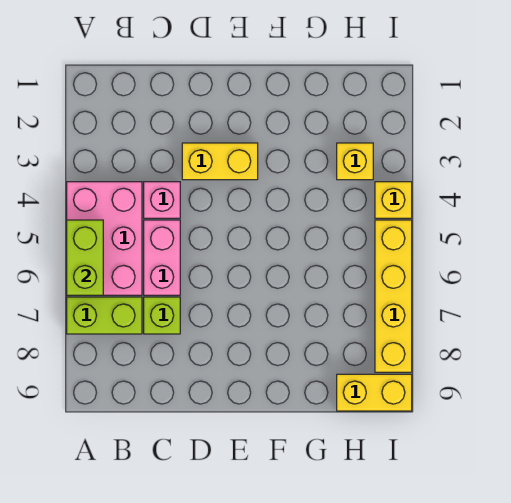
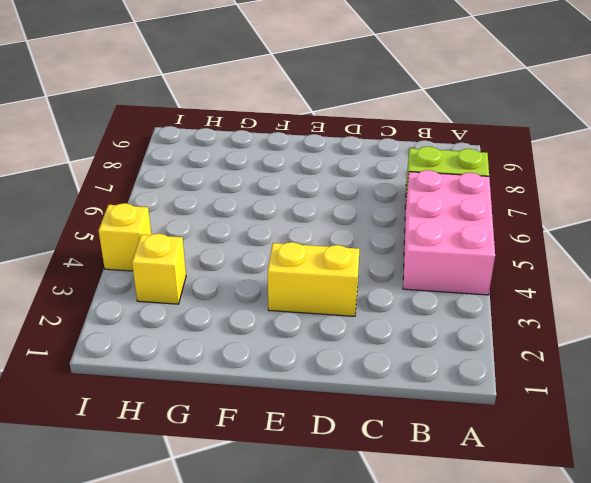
none -> pink 1x1 brick [144,182,180,218]
none -> pink 1x2 brick [144,220,180,295]

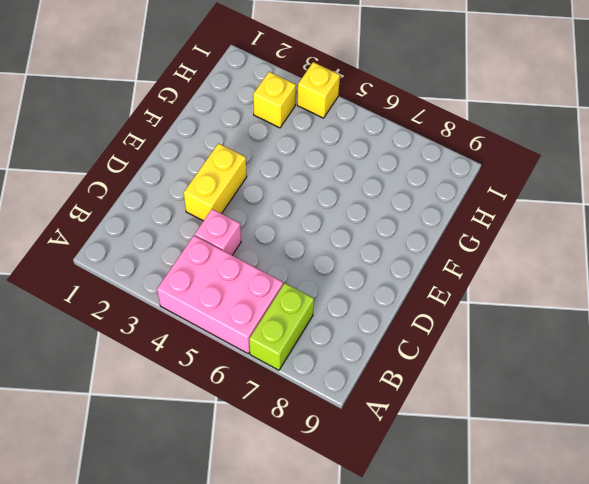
none -> pink 1x2 brick [144,220,180,295]
none -> lime 1x1 brick [144,297,180,334]

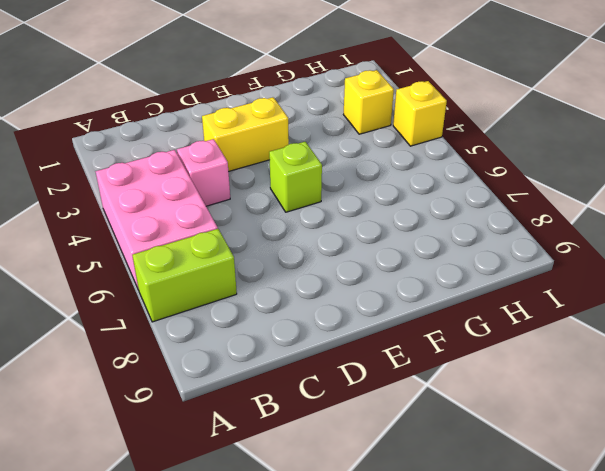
lime 1x1 brick [269,142,322,212] -> lime 1x1 brick moved to [144,297,180,334]
none -> pink 1x2 brick [144,220,180,295]
none -> yellow 1x2 brick [337,374,412,411]

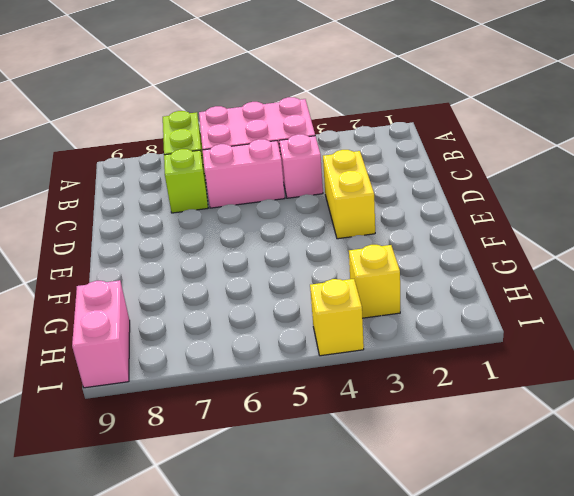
pink 1x2 brick [72,280,130,388] -> yellow 1x2 brick [337,374,412,411]
none -> yellow 1x4 brick [375,220,412,372]
none -> lime 1x2 brick [67,220,103,295]

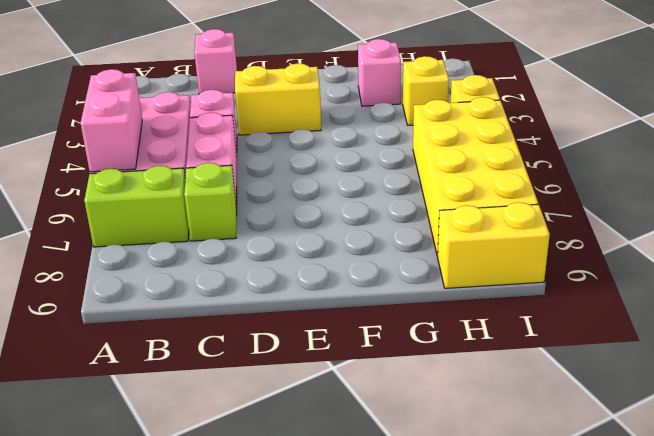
pink 1x2 brick [81,69,142,172] -> lime 1x2 brick [67,220,103,295]
pink 1x1 brick [194,29,237,94] -> none
pink 1x1 brick [358,39,401,106] -> none
yellow 2x4 brick [413,97,538,256] -> yellow 1x4 brick [375,220,412,372]

